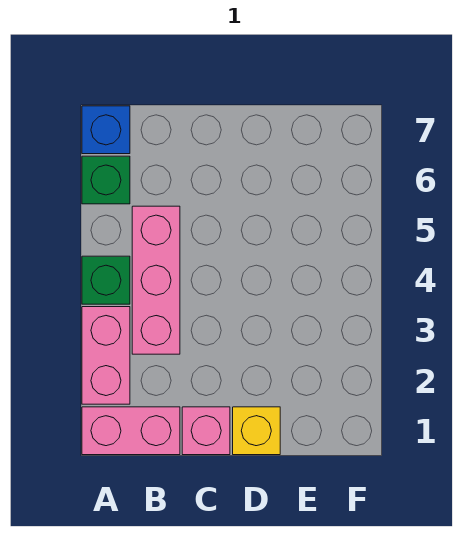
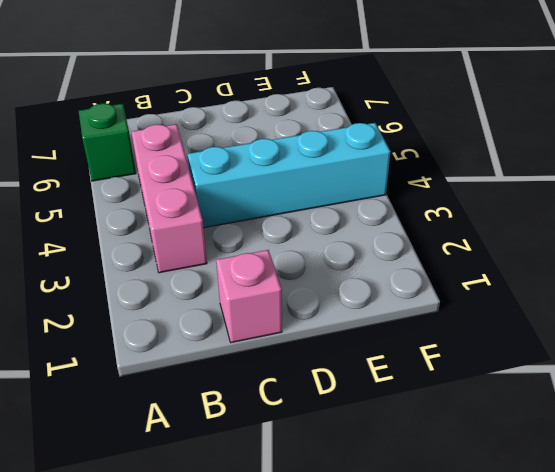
cyan 1x4 brick [188,123,390,228] -> none
none -> pink 1x2 brick [82,407,180,455]
none -> pink 1x2 brick [82,307,130,404]

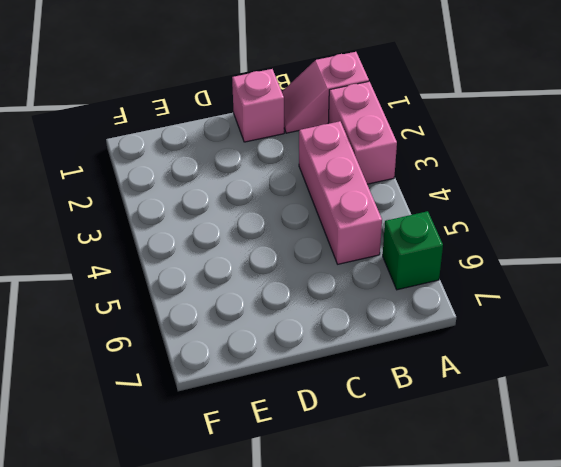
pink 1x2 slope [282,52,369,133] -> pink 1x2 brick [82,407,180,455]
none -> green 1x1 brick [82,256,130,304]
none -> blue 1x1 brick [82,106,130,154]

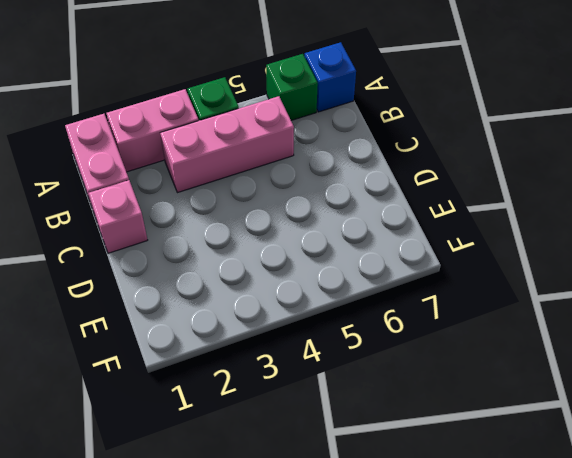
none -> yellow 1x1 brick [233,407,280,455]

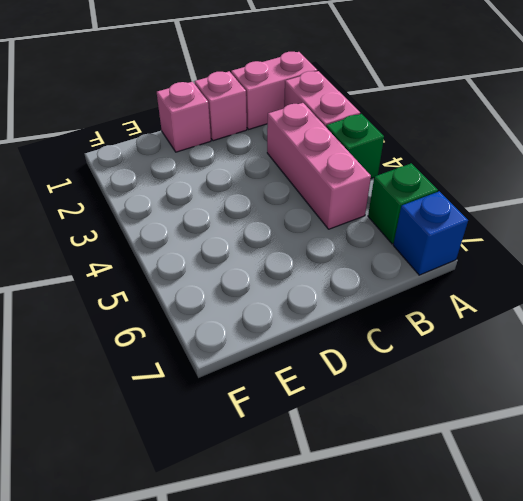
pink 1x1 brick [157,82,211,152] -> yellow 1x1 brick [233,407,280,455]

